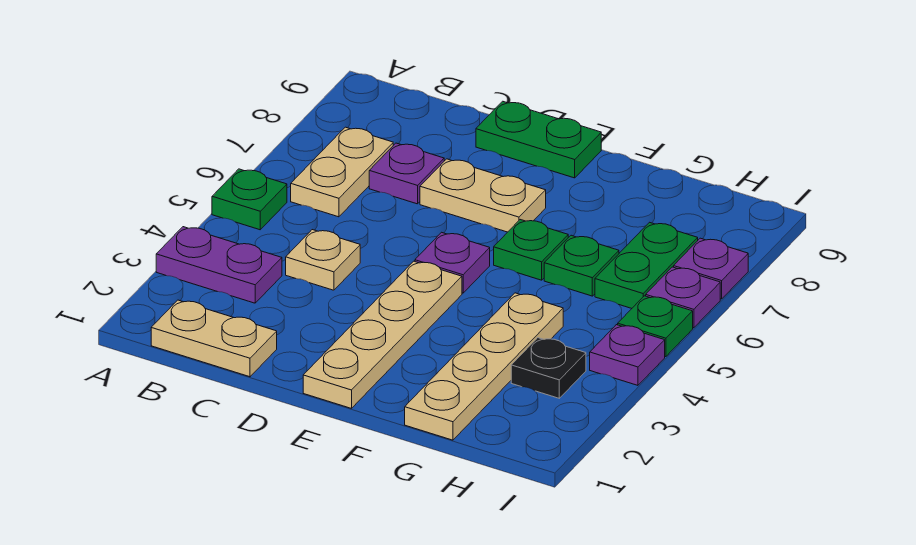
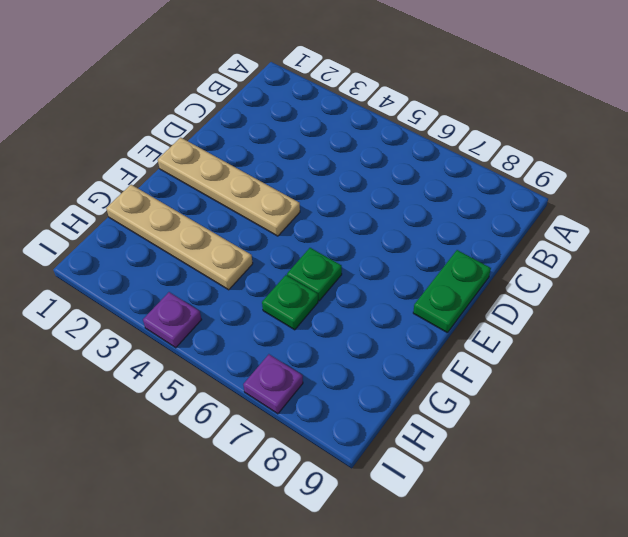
none -> purple 1x2 plate [156,227,282,303]
none -> green 1x1 plate [212,169,287,230]
none -> tan 1x2 plate [151,300,277,377]

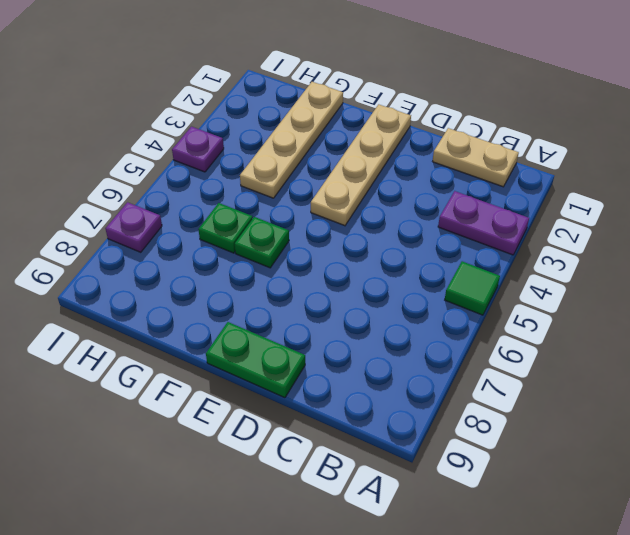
green 1x1 tile [445,261,500,315] -> green 1x1 plate [212,169,287,230]
none -> tan 1x2 plate [291,127,393,217]
none -> tan 1x1 plate [286,230,360,290]
none -> purple 1x1 plate [369,143,444,204]

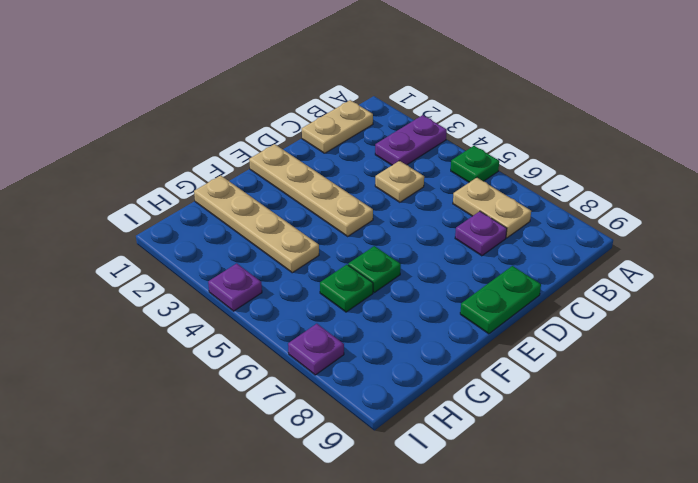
none -> tan 1x2 plate [420,159,546,232]
none -> purple 1x1 plate [415,232,490,293]
none -> black 1x1 plate [511,338,586,398]

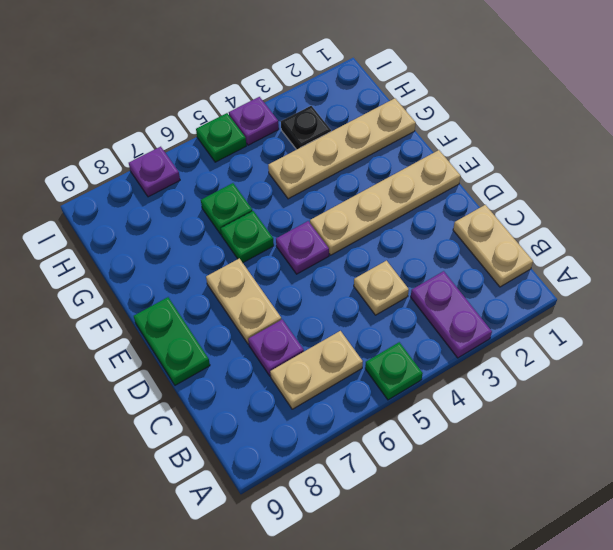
none -> green 1x2 plate [595,222,698,308]
none -> purple 1x1 plate [646,267,720,328]

